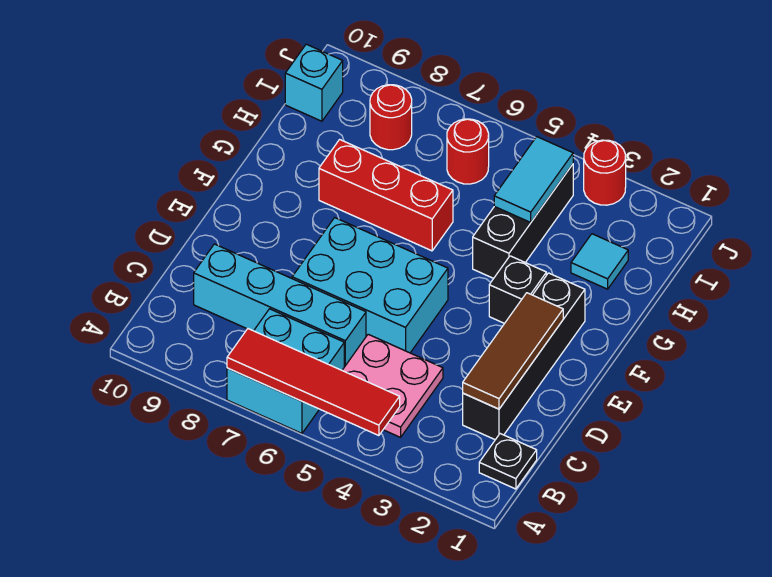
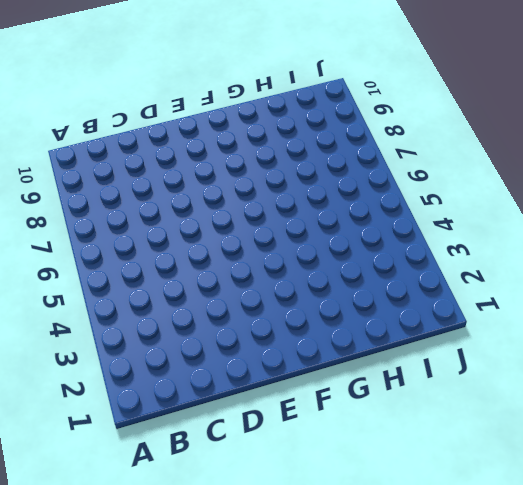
none -> cyan 2x2 brick [227,309,344,433]
none -> black 1x1 plate [479,434,537,489]
none -> pink 2x2 plate [342,334,443,437]

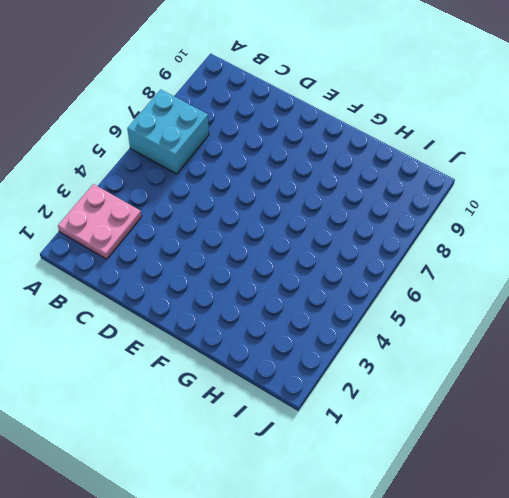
pink 2x2 plate [58,184,142,259] -> pink 2x2 plate moved to [342,334,443,437]
none -> black 1x1 plate [479,434,537,489]
none -> black 1x4 brick [463,273,585,440]
none -> cyan 1x4 brick [194,244,366,367]

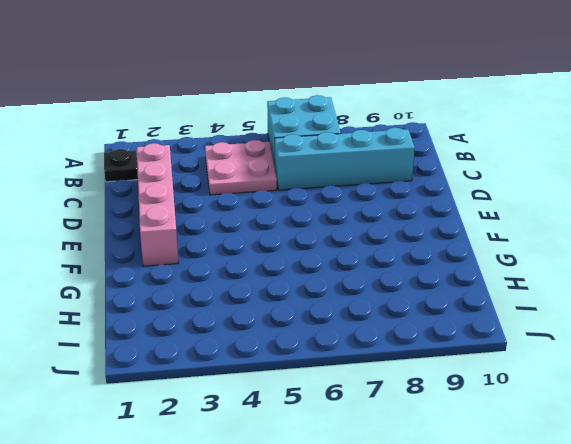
pink 1x4 brick [137,143,178,266] -> black 1x4 brick [463,273,585,440]
none -> cyan 2x3 brick [292,218,448,353]
none -> black 1x1 brick [489,256,546,323]
none -> black 1x3 brick [473,164,573,278]

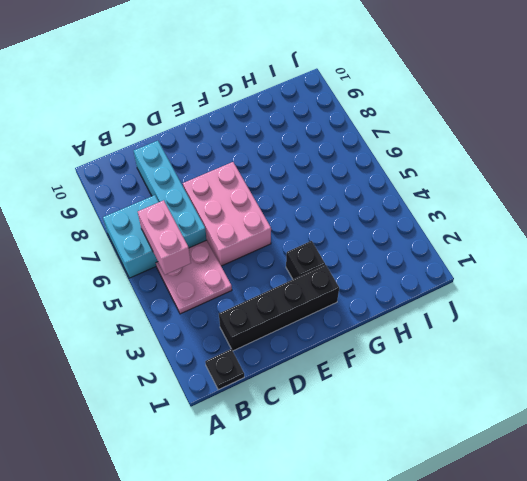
pink 1x2 brick [138,200,191,275] -> none
pink 2x3 brick [183,162,271,266] -> cyan 2x3 brick [292,218,448,353]
none -> black 1x3 brick [473,164,573,278]
none -> red 1x3 brick [319,140,453,251]
none -> cyan 1x1 tile [571,234,628,289]

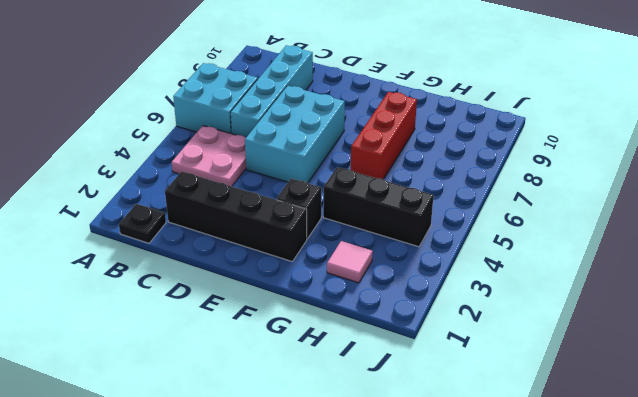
pink 1x1 tile [327,241,373,283] -> cyan 1x1 tile [571,234,628,289]
none -> red 1x1 round brick [447,119,489,184]
none -> red 1x1 round brick [370,85,412,150]
none -> cyan 1x1 brick [285,44,343,121]

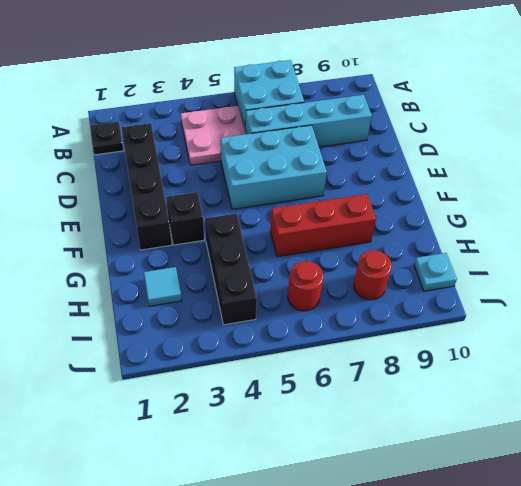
cyan 1x1 plate [414,253,457,291] -> cyan 1x1 brick [285,44,343,121]
none -> red 1x1 round brick [584,140,626,205]
none -> red 1x4 tile [227,329,400,436]
none -> brown 1x3 tile [463,293,563,409]

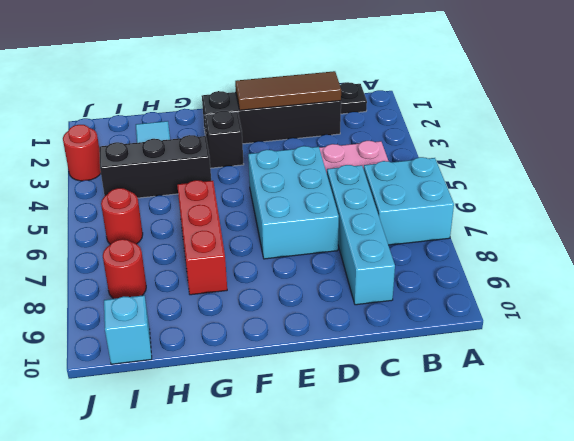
none -> red 1x4 tile [227,329,400,436]
none -> cyan 1x2 tile [494,137,573,222]

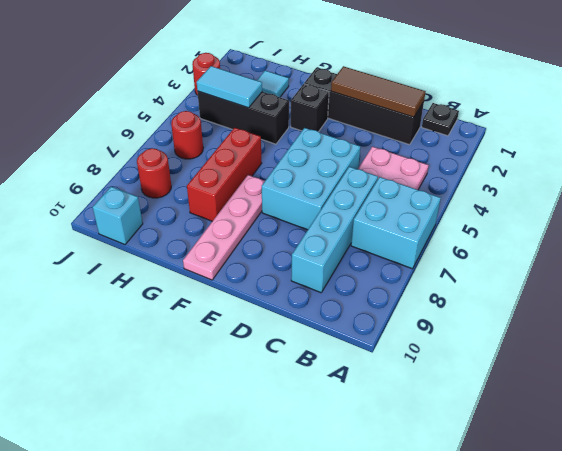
pink 1x4 plate [183,175,265,280] -> none
none -> red 1x4 tile [227,329,400,436]

